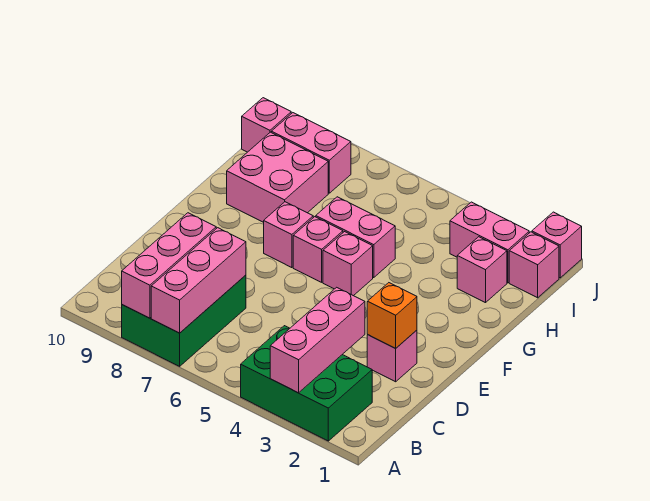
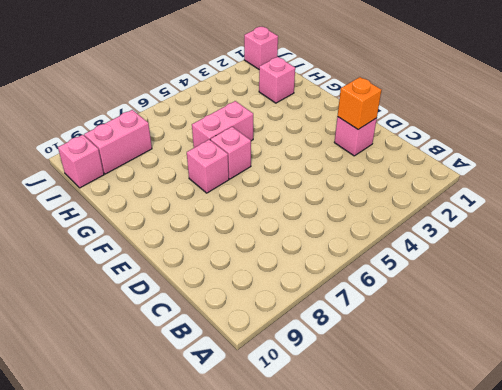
none -> green 2x3 brick [241,326,372,441]
none -> green 2x3 brick [122,275,246,366]
none -> pink 1x1 brick [323,232,373,296]

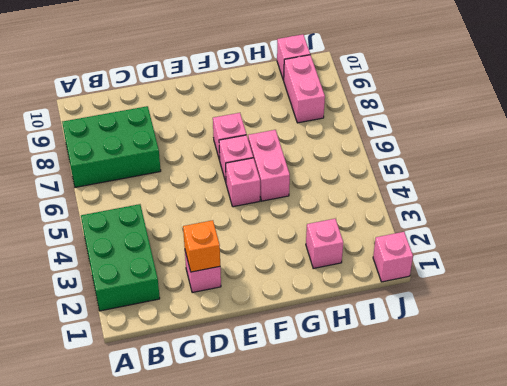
none -> pink 2x2 brick [227,132,328,222]
none -> pink 1x1 brick [509,232,559,298]
none -> pink 1x2 brick [450,202,529,283]

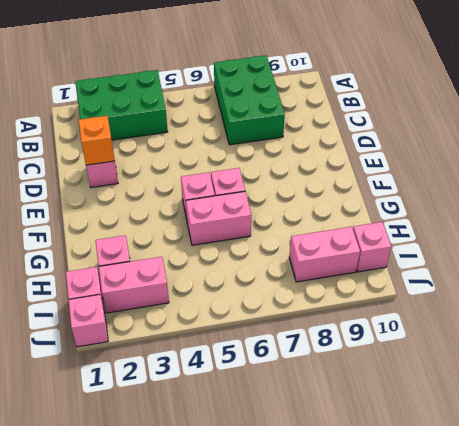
none -> pink 1x1 brick [264,202,313,268]
none -> pink 2x2 brick [227,132,328,222]
none -> pink 1x3 brick [270,287,365,393]

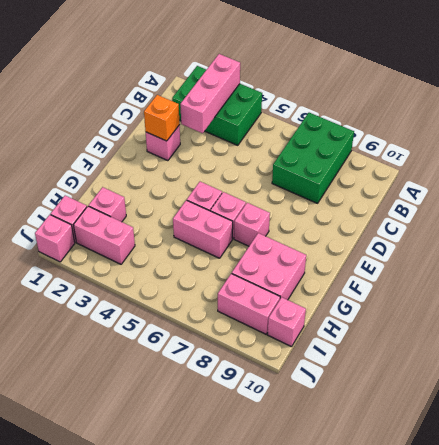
none -> pink 1x3 brick [151,228,246,333]
none -> pink 1x3 brick [122,213,216,318]

